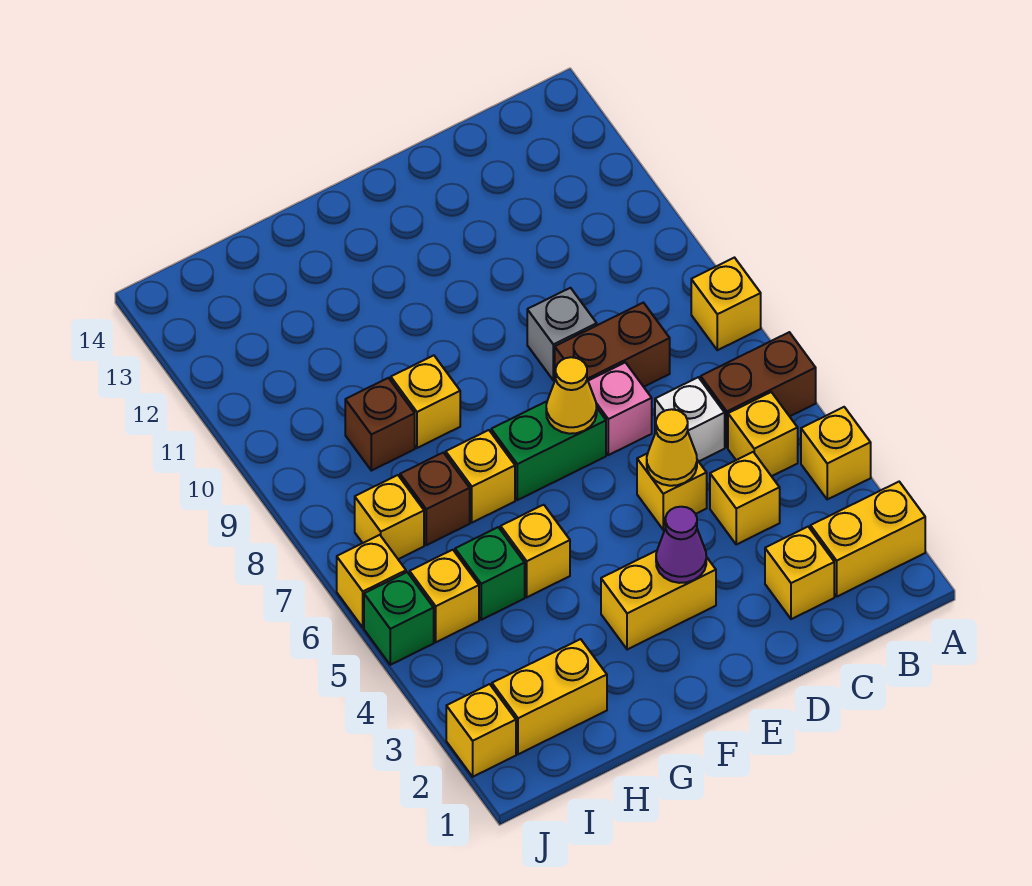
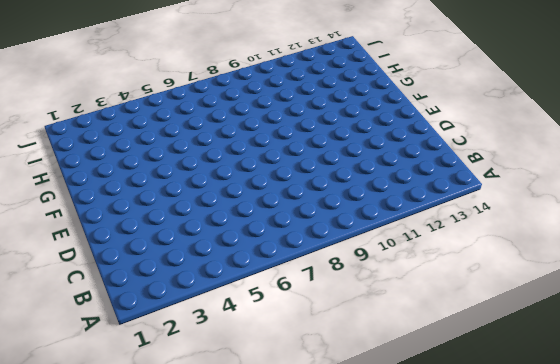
none -> yellow 1x2 brick [810,482,925,596]
none -> yellow 1x1 brick [801,407,871,499]
none -> brown 1x2 brick [701,332,816,447]

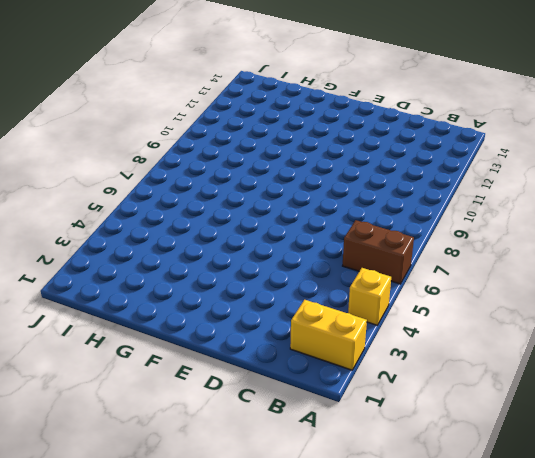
none -> yellow 1x1 brick [691,258,761,350]
none -> yellow 1x1 brick [728,392,798,476]
none -> yellow 1x1 brick [765,527,834,619]

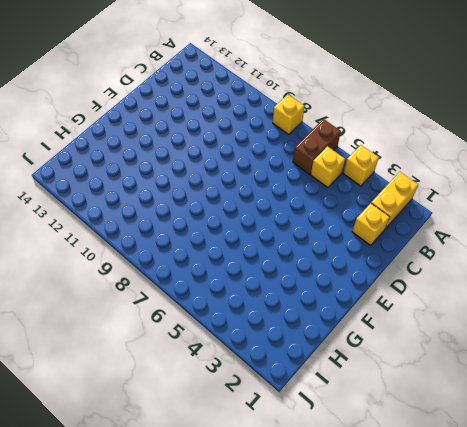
none -> yellow 1x1 brick [710,452,780,545]
none -> white 1x1 brick [655,377,725,461]
none -> brown 1x2 brick [555,303,670,387]

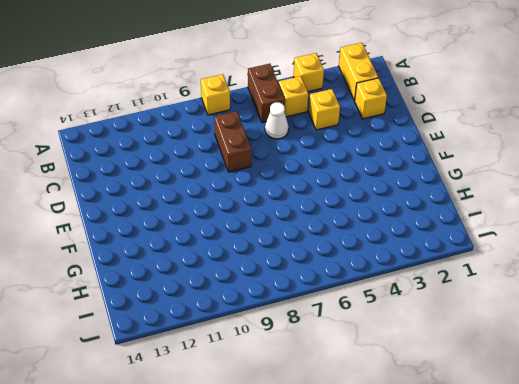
white 1x1 cone [265,102,289,139] -> white 1x1 brick [655,377,725,461]
none -> yellow 1x1 brick [637,453,707,530]
none -> pink 1x1 brick [588,362,652,455]
none -> grey 1x1 brick [527,288,597,381]

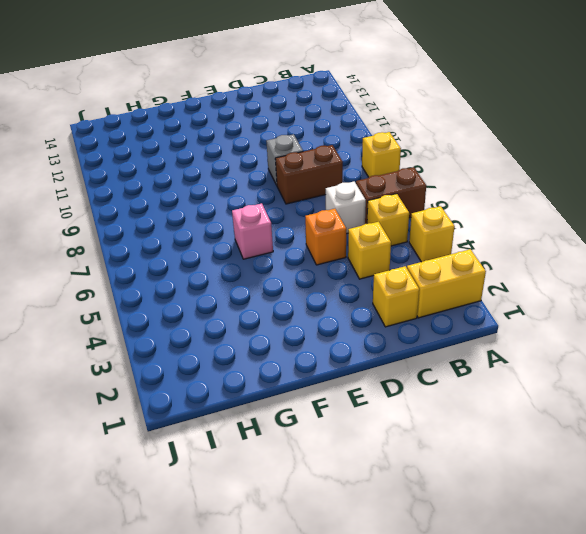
orange 1x1 brick [305,209,346,265] -> yellow 1x1 brick [637,453,707,530]
pink 1x1 brick [232,203,273,259] -> pink 1x1 brick moved to [588,362,652,455]
none -> yellow 1x2 brick [601,551,716,650]
none -> green 1x2 brick [491,401,606,500]
none -> yellow 1x1 brick [501,505,570,597]

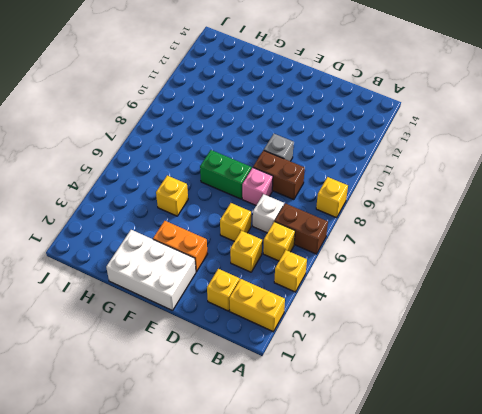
white 2x3 brick [106,230,196,311] -> none
orange 1x2 brick [153,221,207,272] -> yellow 1x2 brick [601,551,716,650]
none -> yellow 1x1 brick [446,430,515,523]
none -> yellow 1x1 brick [391,355,460,448]
none -> yellow 1x2 brick [492,639,607,754]

